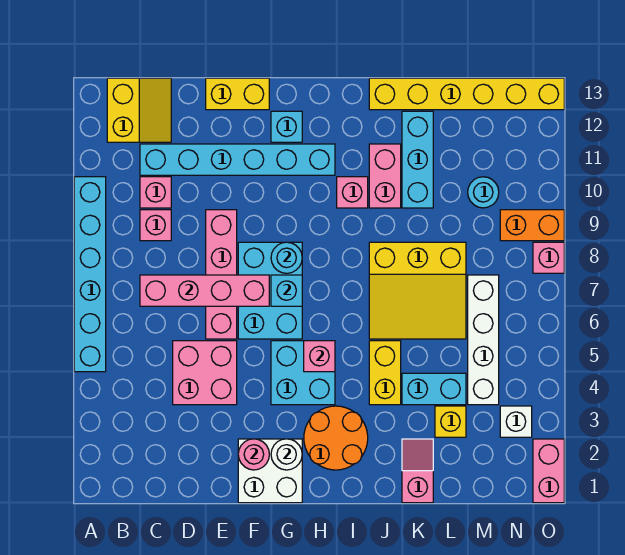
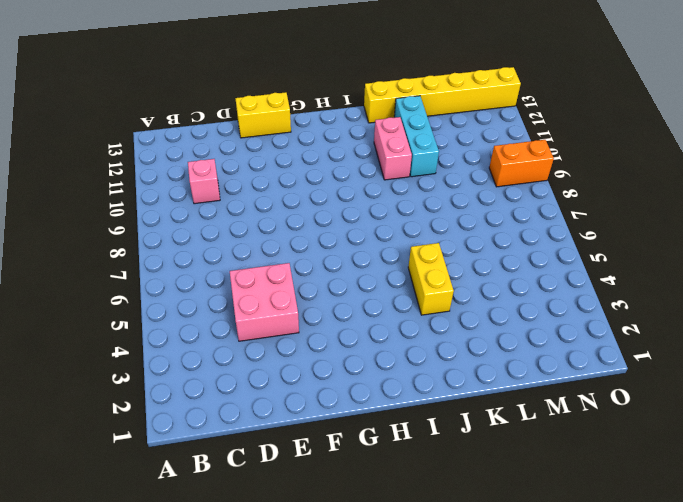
none -> cyan 1x6 brick [74,177,106,372]
none -> yellow 2x2 slope [107,78,171,142]
none -> pink 1x1 brick [140,210,171,241]
none -> cyan 1x6 brick [140,144,335,175]

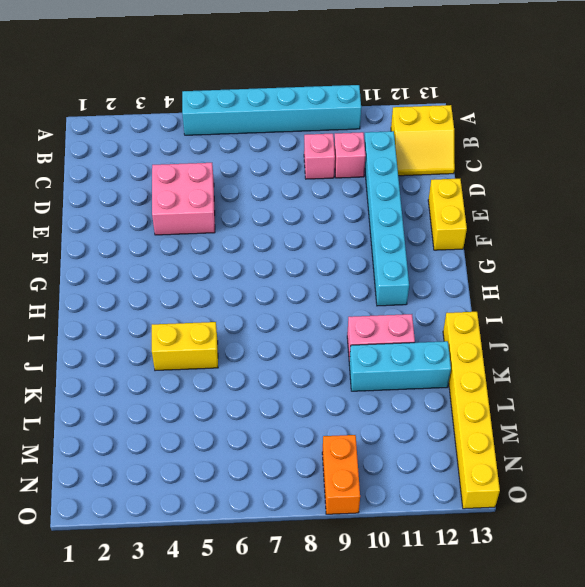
none -> pink 1x4 brick [206,210,237,339]
none -> white 2x2 brick [238,439,302,503]
none -> cyan 2x3 brick [238,242,302,339]
none -> cyan 2x2 brick [271,341,335,405]

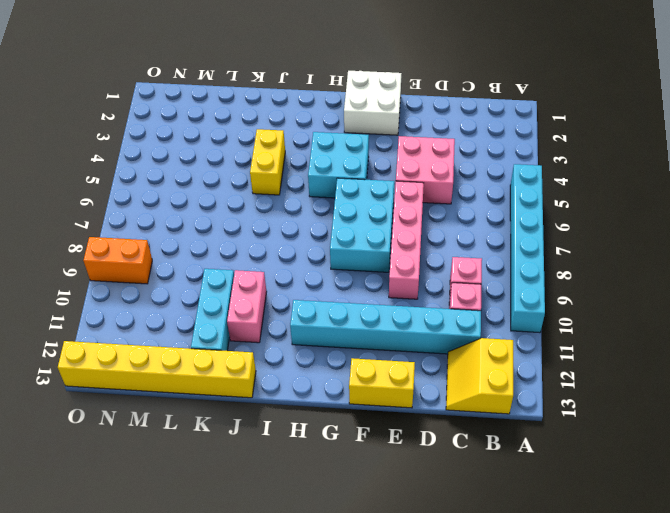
none -> cyan 1x1 brick [271,111,302,142]
none -> orange 2x2 round brick [304,406,368,470]
none -> pink 1x1 brick [337,177,368,208]
none -> yellow 3x3 slope [369,242,466,339]

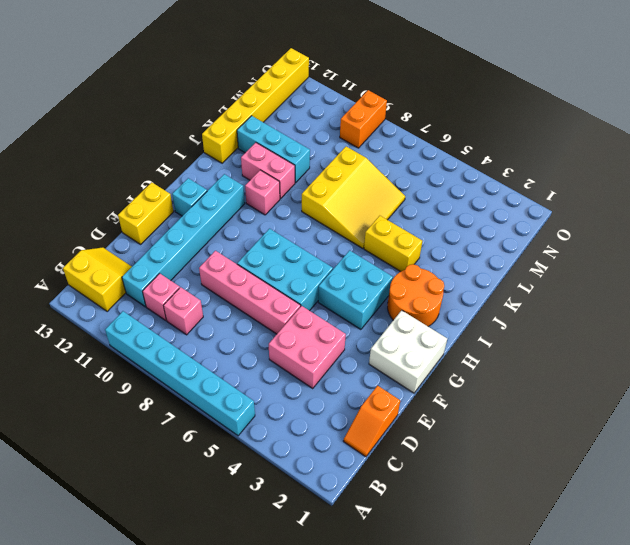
orange 1x2 slope [343,386,400,457] -> none
none -> pink 1x2 slope [402,439,433,503]
none -> cyan 1x2 brick [402,373,466,405]
none -> yellow 1x1 brick [435,406,466,437]
none -> white 1x4 brick [468,275,499,405]

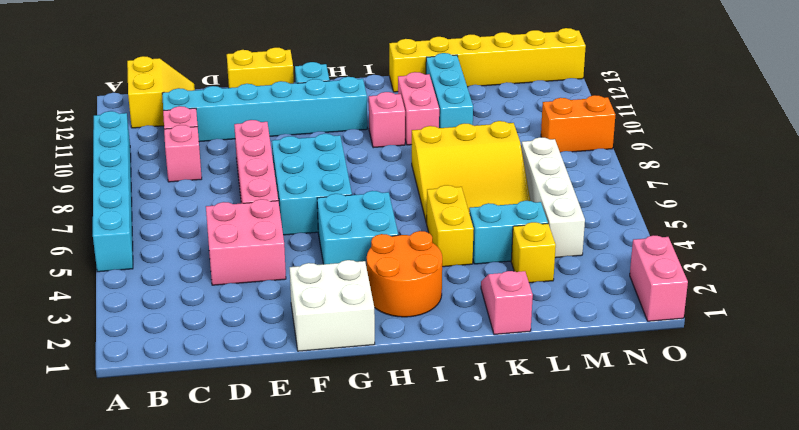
none -> cyan 1x1 round brick [468,177,499,208]
none -> white 1x1 brick [500,406,532,437]
none -> pink 1x1 brick [533,242,564,273]
none -> pink 1x4 brick [140,275,269,306]

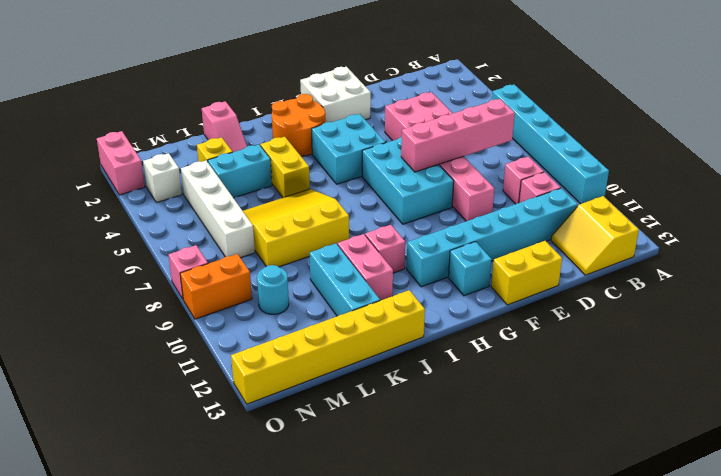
none -> pink 1x1 round brick [238,439,269,470]
none -> white 1x1 round brick [271,439,302,470]
none -> cyan 1x1 brick [271,275,302,306]
none -> cyan 1x1 round brick [271,242,302,273]

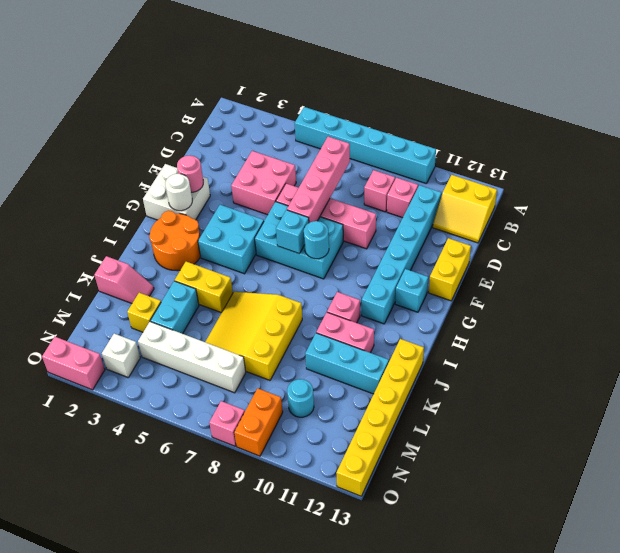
none -> pink 1x1 brick [304,341,335,372]

